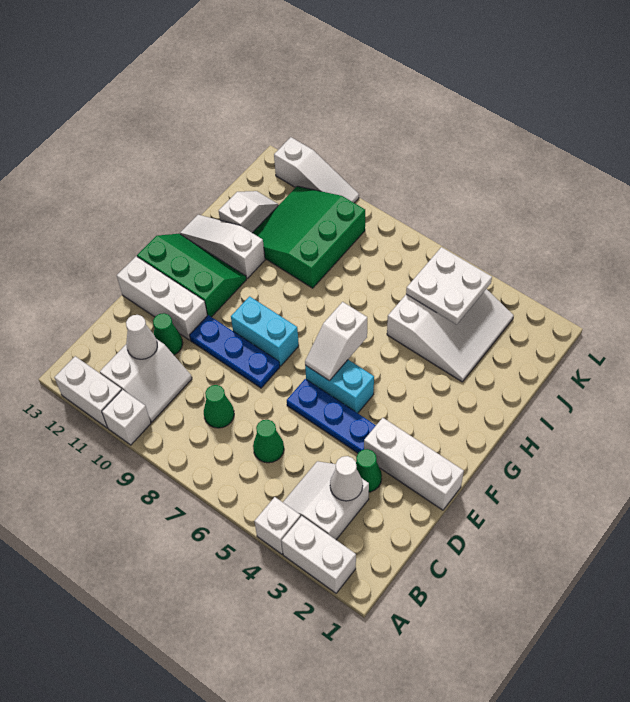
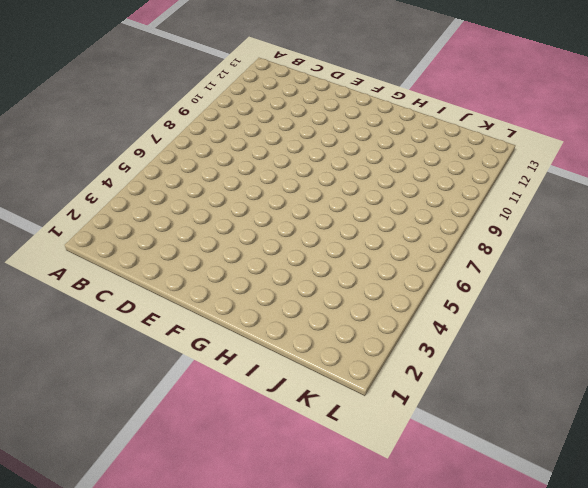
none -> white 1x2 brick [282,516,356,593]
none -> white 1x1 brick [254,497,301,554]
none -> white 1x1 brick [102,390,151,445]

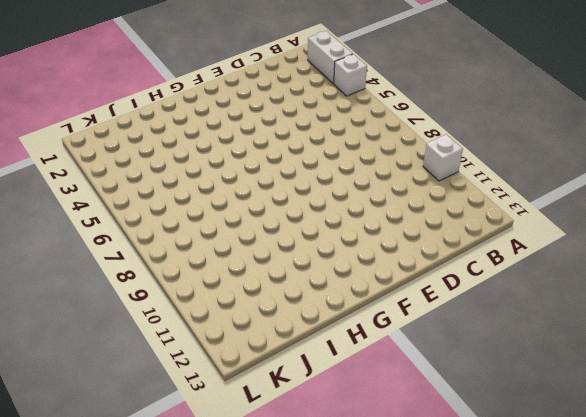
none -> white 1x2 brick [54,356,122,428]
none -> white 2x2 slope [283,461,369,540]
none -> white 2x2 slope [100,339,192,422]

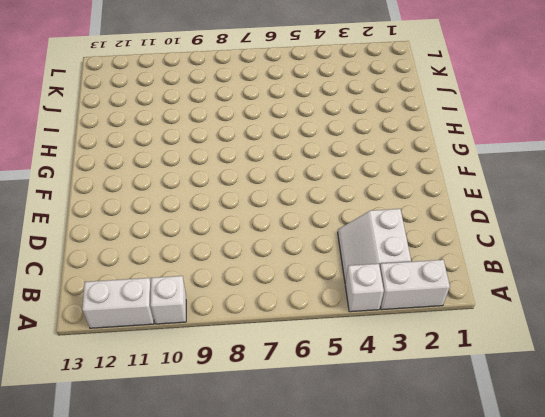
none -> white 2x2 slope [100,339,192,422]
none -> green 1x1 cone [253,420,284,463]
none -> green 1x1 cone [204,385,234,428]

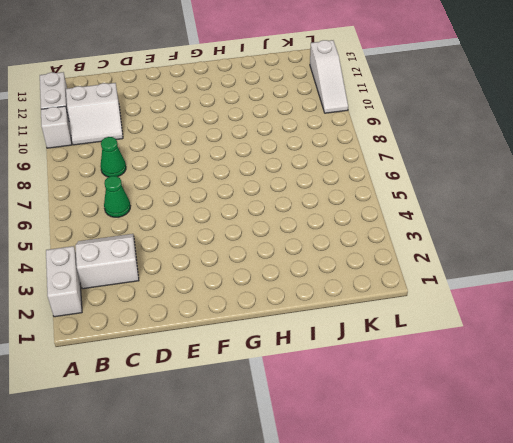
none -> white 1x1 brick [254,497,301,554]
none -> green 1x1 cone [356,449,382,492]
none -> green 1x1 cone [153,313,183,355]

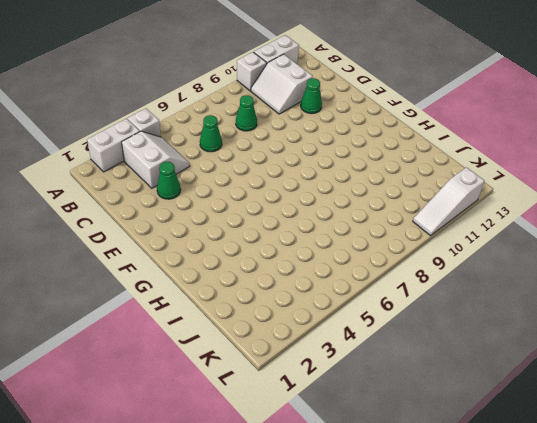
none -> white 1x3 brick [364,418,464,510]
none -> blue 1x3 plate [287,379,376,453]
none -> blue 1x3 plate [189,315,280,388]

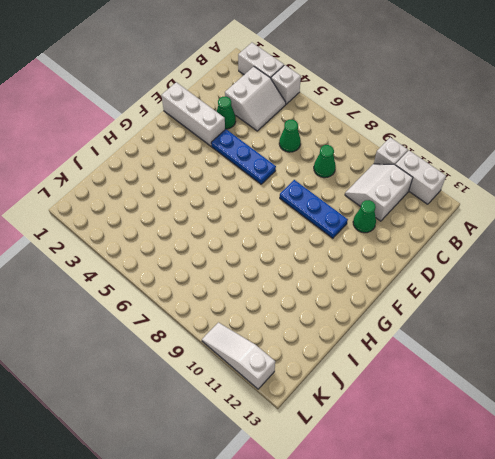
none -> white 1x3 brick [117,256,207,340]
none -> cyan 1x2 brick [305,360,374,413]
none -> cyan 1x2 brick [231,296,299,366]

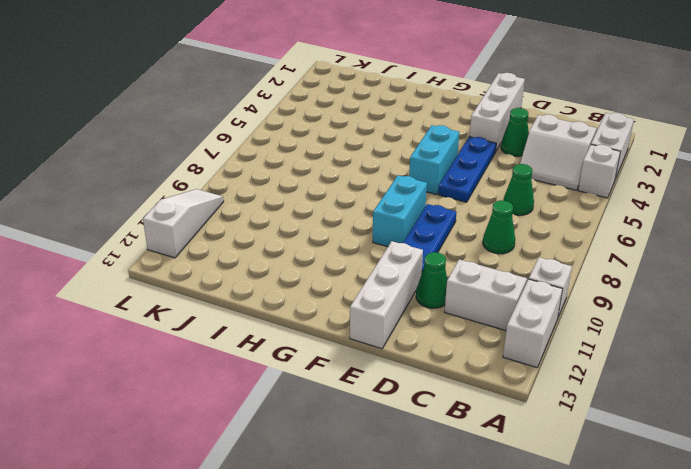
none -> green 2x3 slope [137,234,246,317]
none -> white 1x3 slope [180,215,265,278]
none -> white 3x3 slope [387,289,514,382]

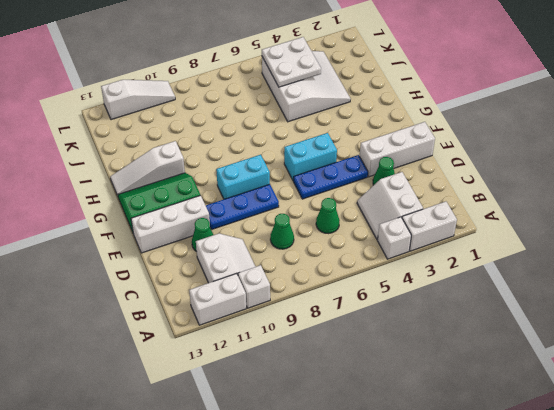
none -> green 3x3 slope [253,186,365,288]
none -> white 1x2 slope [219,191,278,233]
none -> white 1x1 cone [330,456,363,501]

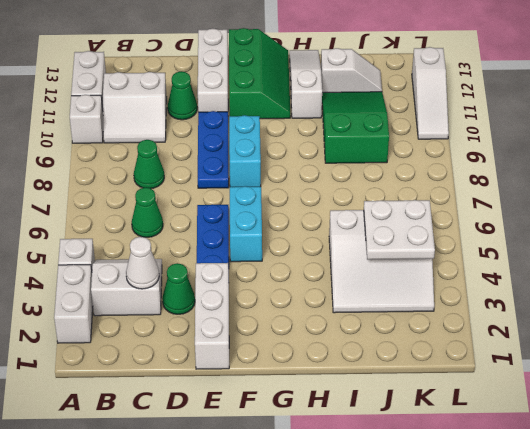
green 2x3 slope [322,92,389,163] -> green 3x3 slope [253,186,365,288]
none -> white 1x1 cone [126,315,157,359]
none -> white 1x2 slope [305,302,367,381]

